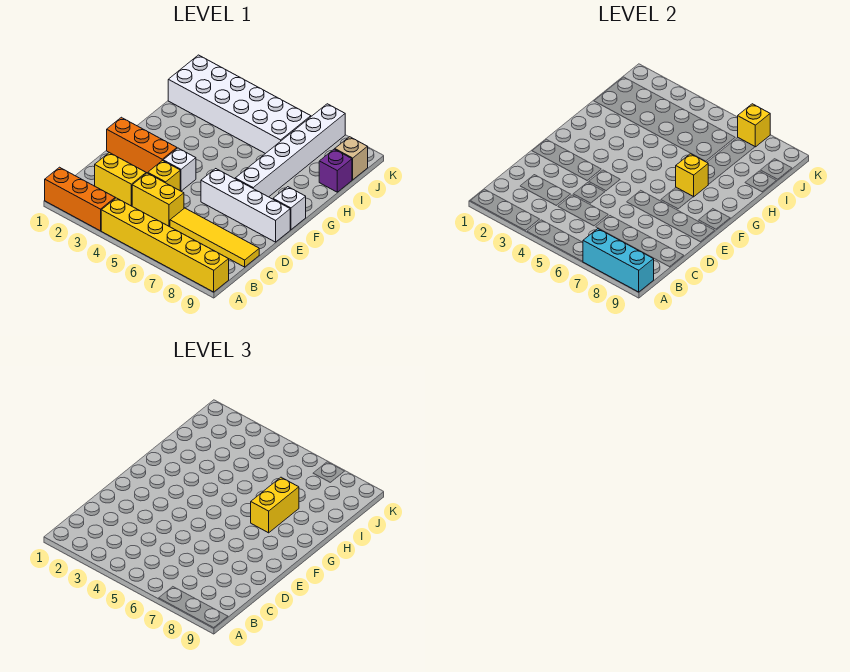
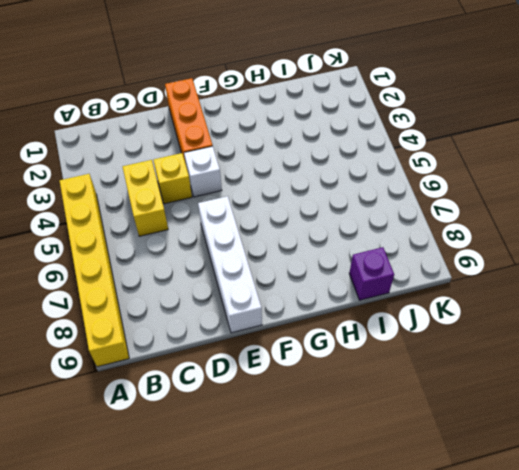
none -> orange 1x3 brick [45,167,115,231]
none -> yellow 1x2 brick [95,153,146,206]
none -> yellow 1x4 tile [170,208,259,267]

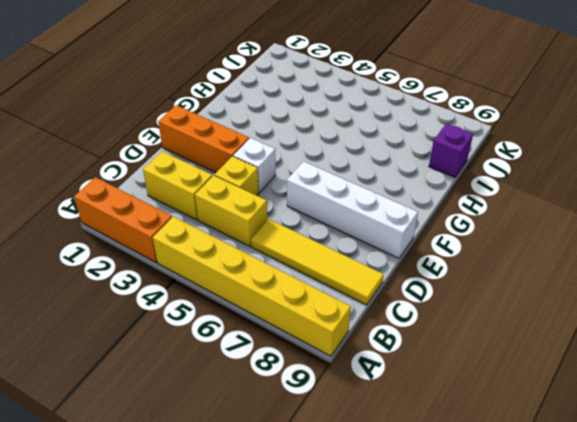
none -> white 1x6 brick [235,104,345,197]
none -> white 1x1 brick [273,187,306,230]
none -> white 2x6 brick [168,55,311,154]

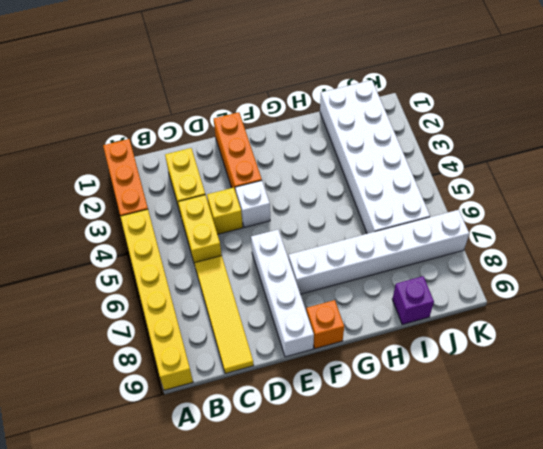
orange 1x1 brick [306,300,344,349] -> white 1x1 brick [273,187,306,230]
none -> tan 1x1 brick [335,137,368,180]
none -> cyan 1x3 brick [583,229,654,292]
none -> yellow 1x1 brick [676,154,708,197]

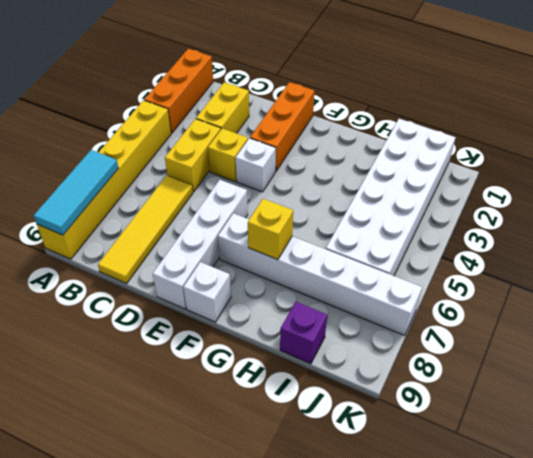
cyan 1x3 tile [34,150,118,235] -> cyan 1x3 brick [583,229,654,292]
none -> tan 1x1 brick [335,137,368,180]
none -> yellow 1x1 brick [738,104,770,147]
none -> yellow 1x2 brick [251,477,299,533]

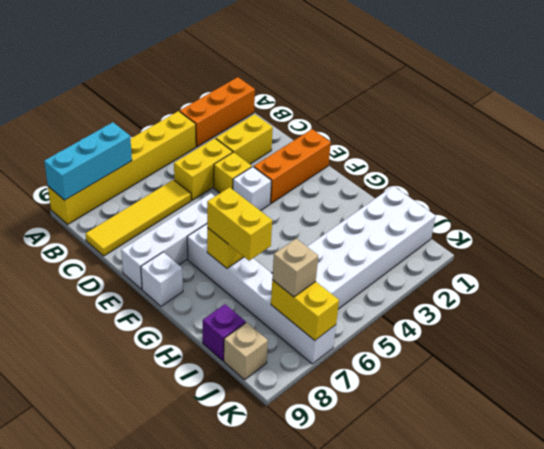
yellow 1x2 brick [271,280,339,340] -> yellow 1x1 brick [738,104,770,147]
tan 1x1 brick [272,239,318,297] -> none

